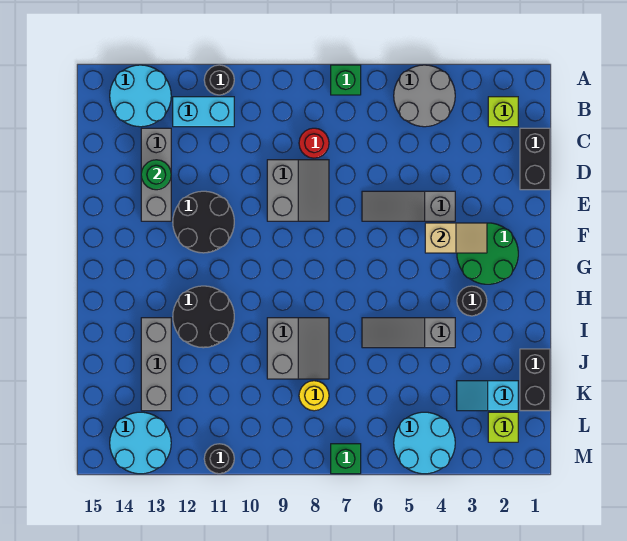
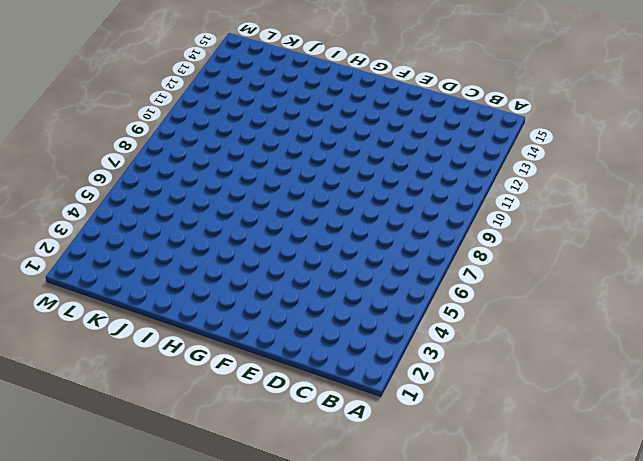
none -> grey 2x2 round brick [394,65,455,127]
none -> green 1x1 brick [331,65,361,95]
none -> black 1x1 round brick [204,65,234,95]

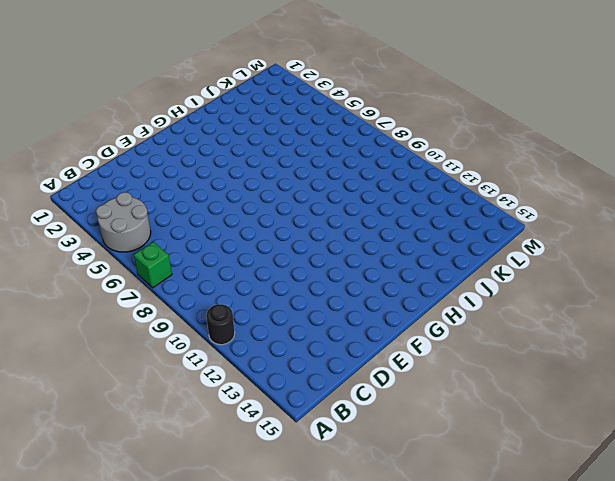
none -> cyan 2x2 round brick [110,65,171,127]
none -> lime 1x1 brick [488,97,518,127]
none -> cyan 1x2 brick [173,97,234,127]

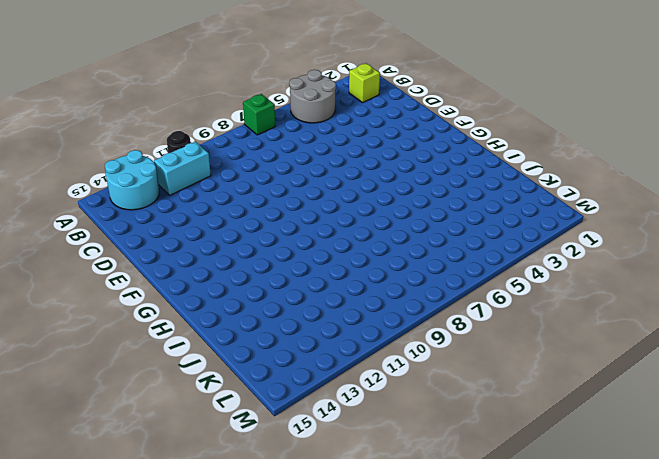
none -> black 1x2 brick [520,128,550,190]
none -> red 1x1 round brick [299,128,329,158]
none -> grey 1x3 brick [141,128,171,221]

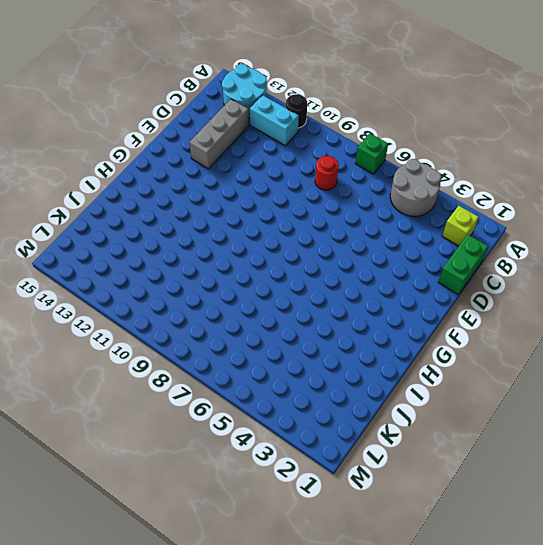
green 1x2 brick [438,235,488,295] -> black 1x2 brick [520,128,550,190]
none -> grey 2x2 slope [267,160,329,221]
none -> grey 1x3 slope [362,191,455,221]
none -> black 2x2 round brick [173,191,234,253]

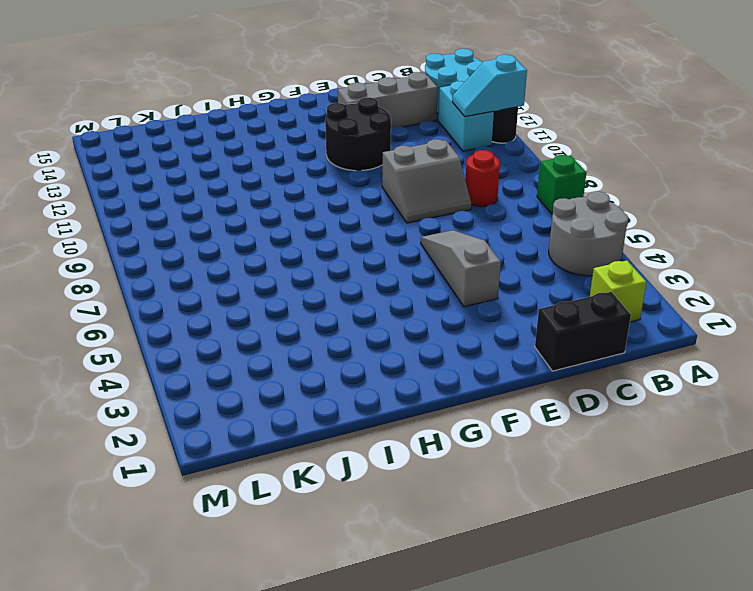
cyan 1x2 slope [452,55,527,116] -> cyan 1x2 slope turned to [457,381,518,411]
none -> green 2x2 round brick [457,223,518,284]
none -> black 1x1 round brick [457,286,487,316]
none -> black 2x2 round brick [173,286,234,348]

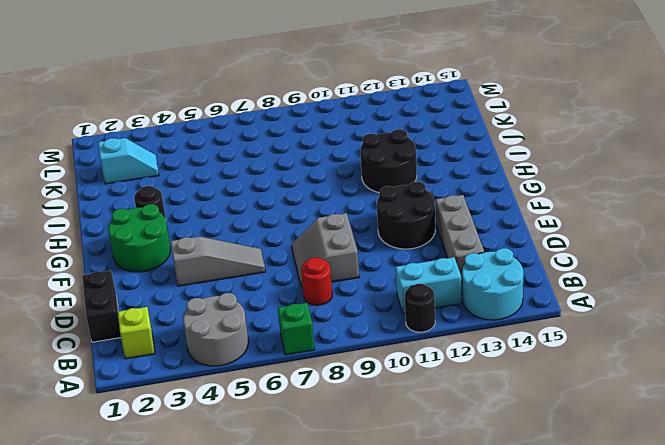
none -> grey 1x3 slope [362,318,455,348]
none -> grey 2x2 slope [267,318,329,379]
none -> grey 1x3 brick [141,318,171,411]

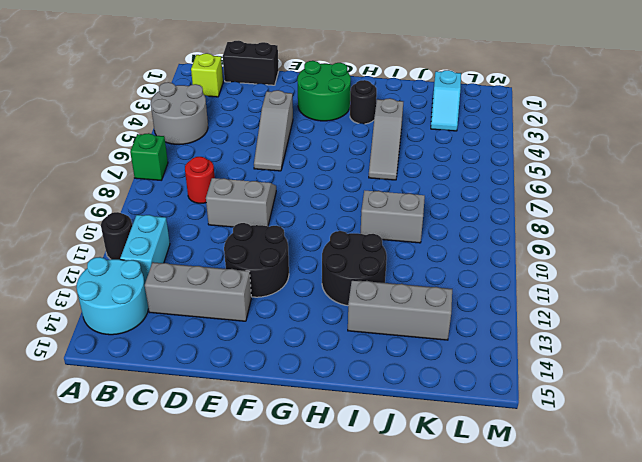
none -> black 1x2 brick [520,349,550,411]
none -> yellow 1x1 round brick [299,381,329,411]
none -> lime 1x1 brick [488,412,518,442]

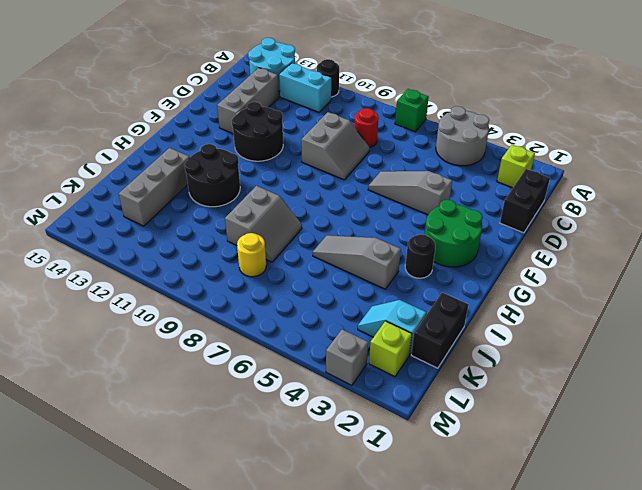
grey 1x1 brick [326,329,368,385] -> none
none -> cyan 2x2 round brick [394,412,455,474]
none -> cyan 2x2 round brick [110,412,171,474]
none -> green 1x1 brick [331,444,361,474]

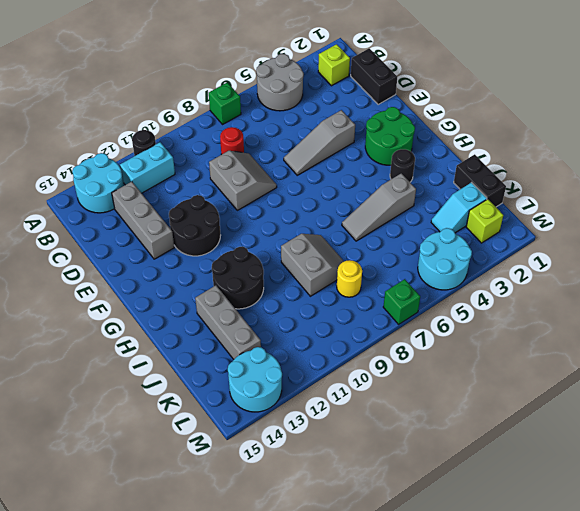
none -> black 1x1 round brick [204,444,234,474]
none -> green 1x1 round brick [141,160,171,190]
none -> tan 1x2 slope [425,223,487,253]

